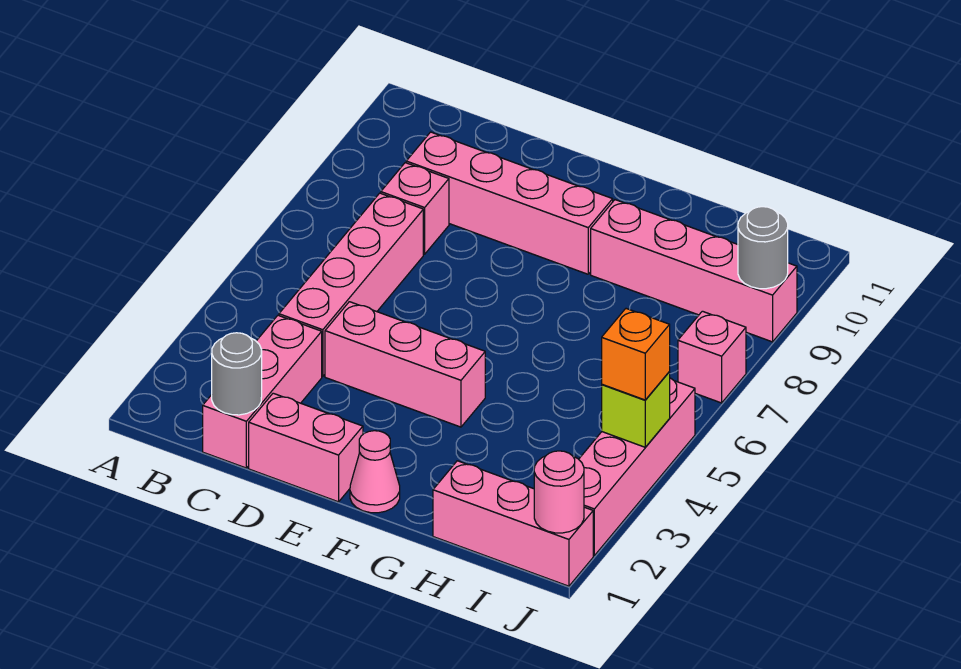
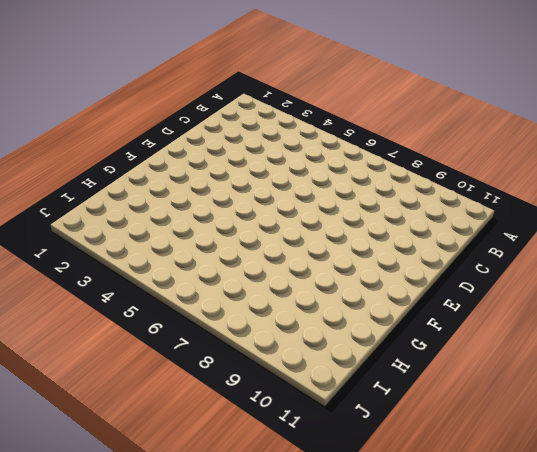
none -> pink 1x3 brick [203,315,322,468]
none -> pink 1x4 brick [279,193,423,376]
none -> pink 1x1 brick [381,163,449,254]

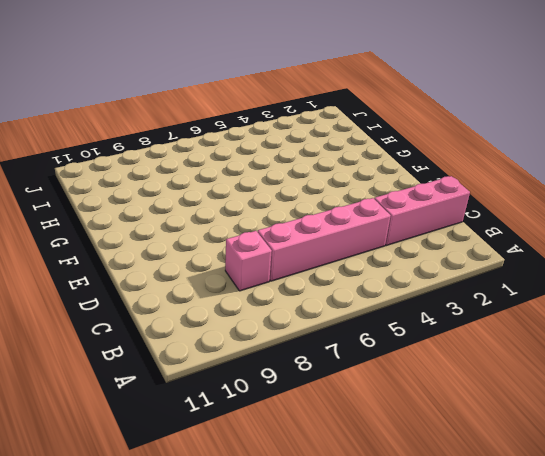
none -> pink 1x4 brick [406,132,613,274]
none -> pink 1x2 brick [249,393,363,502]
none -> pink 1x3 brick [325,302,485,427]

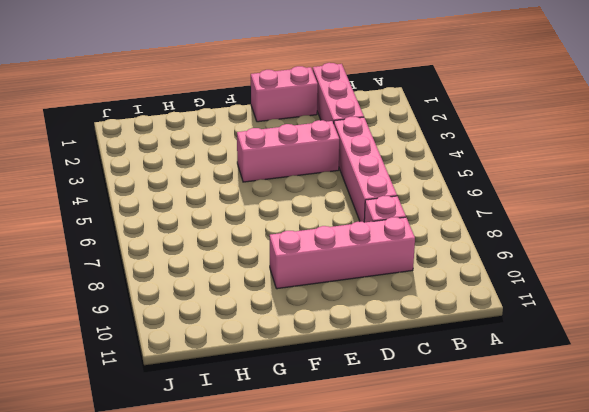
none -> pink 1x1 cone [350,431,400,513]
none -> pink 1x4 brick [591,200,797,342]
none -> pink 1x3 brick [433,461,593,586]

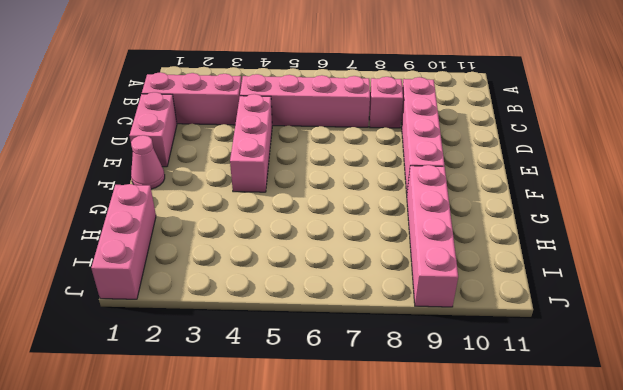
none -> pink 1x4 brick [579,378,695,556]
none -> pink 1x1 brick [678,311,746,403]
none -> grey 1x1 round brick [212,333,262,415]

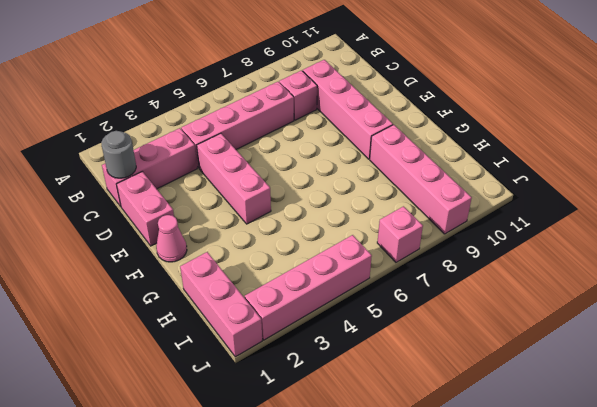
none -> pink 1x1 round brick [534,451,584,533]
none -> lime 1x1 brick [602,372,670,447]
none -> grey 1x1 round brick [738,207,788,289]

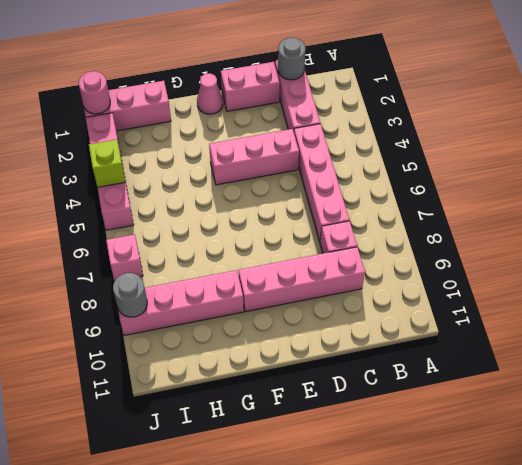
none -> orange 1x1 brick [602,309,670,400]

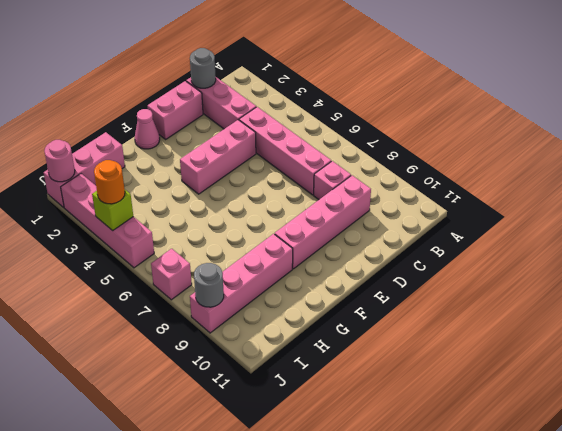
orange 1x1 round brick [94,160,125,204] -> orange 1x1 brick [602,309,670,400]

